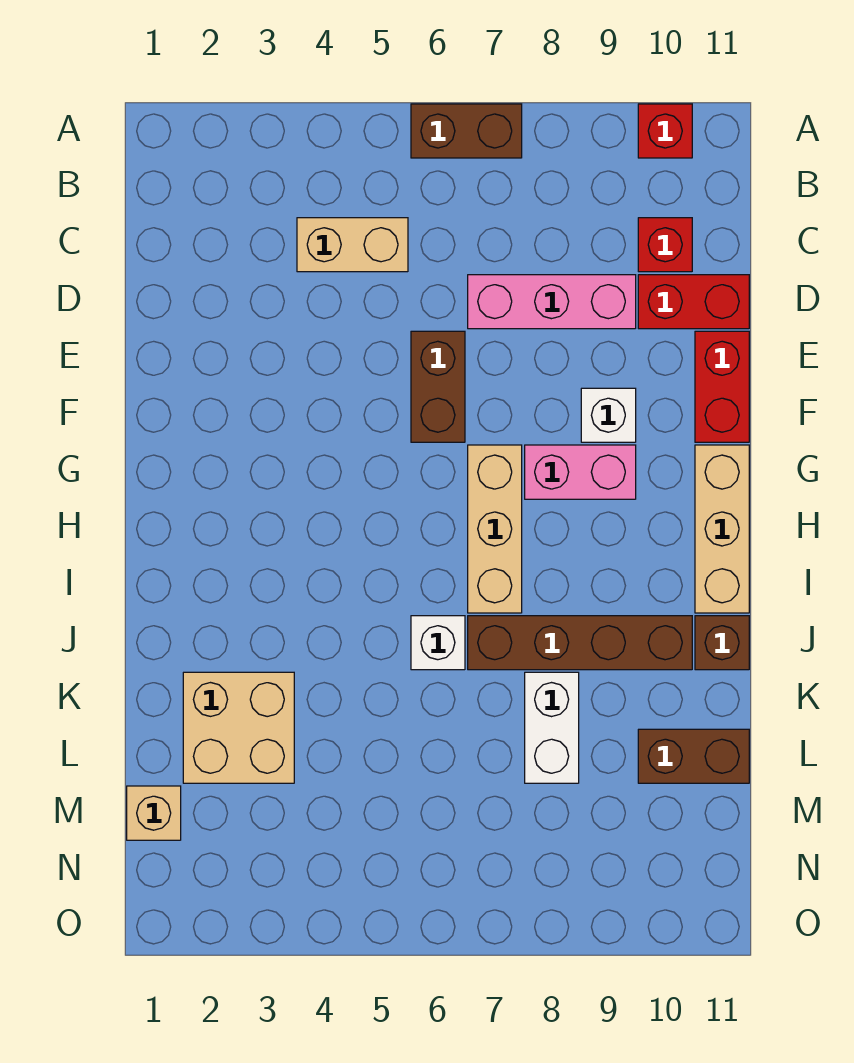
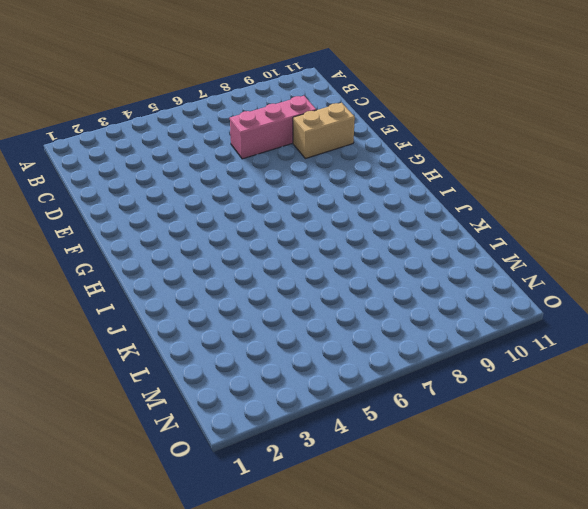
tan 1x2 brick [293,103,355,159] -> tan 1x2 brick moved to [297,218,408,272]
none -> brown 1x2 brick [411,104,522,158]
none -> red 1x1 brick [638,104,692,158]
none -> red 1x1 brick [638,218,692,272]

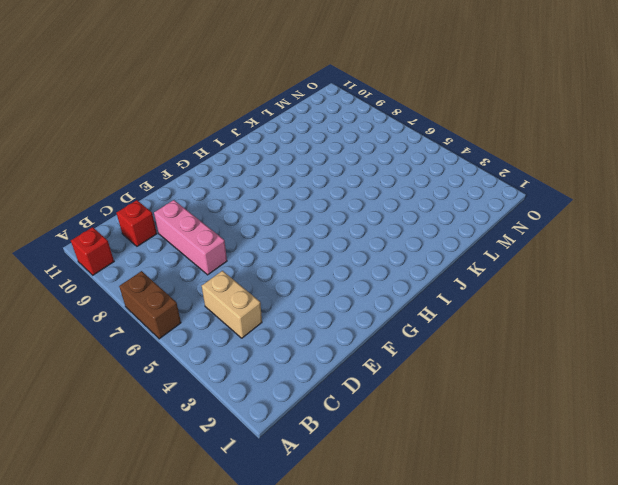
none -> red 1x2 brick [638,275,749,329]
none -> brown 1x2 brick [411,331,465,442]
none -> red 1x2 brick [695,331,749,442]

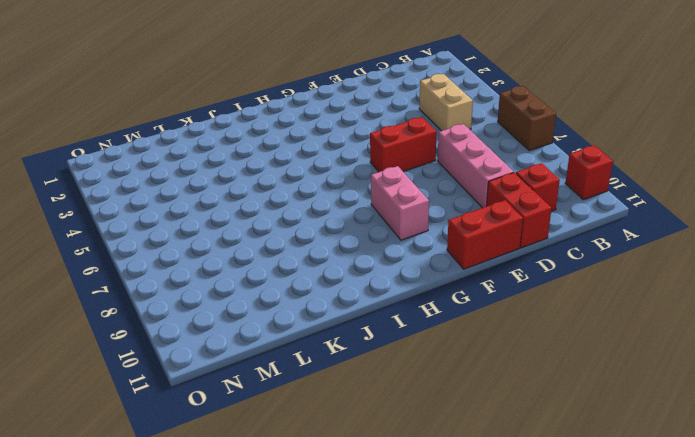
red 1x2 brick [370,117,437,172] -> brown 1x2 brick [411,331,465,442]
none -> white 1x1 brick [581,388,636,442]
none -> tan 1x3 brick [468,445,522,613]
none -> tan 1x3 brick [695,445,749,613]

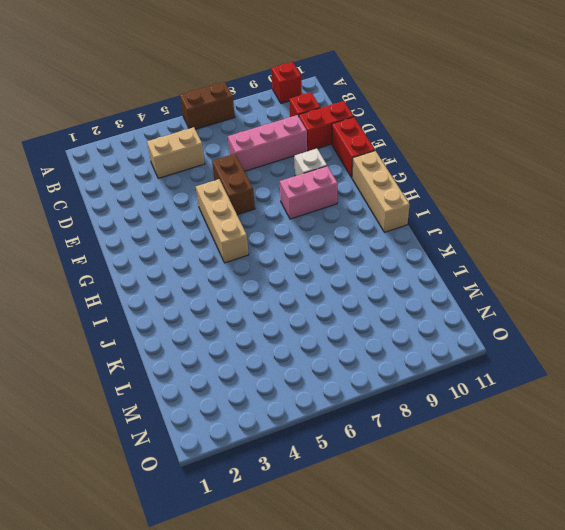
tan 1x3 brick [196,179,249,263] -> tan 1x3 brick moved to [468,445,522,613]
none -> white 1x1 brick [411,616,465,670]
none -> brown 1x4 brick [468,616,692,670]
none -> brown 1x1 brick [695,616,749,670]

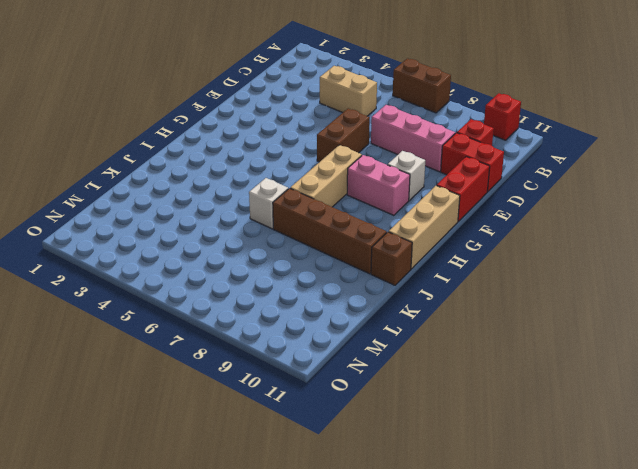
none -> tan 2x2 brick [183,672,294,783]
none -> white 1x2 brick [525,672,579,783]
none -> brown 1x2 brick [638,729,749,783]

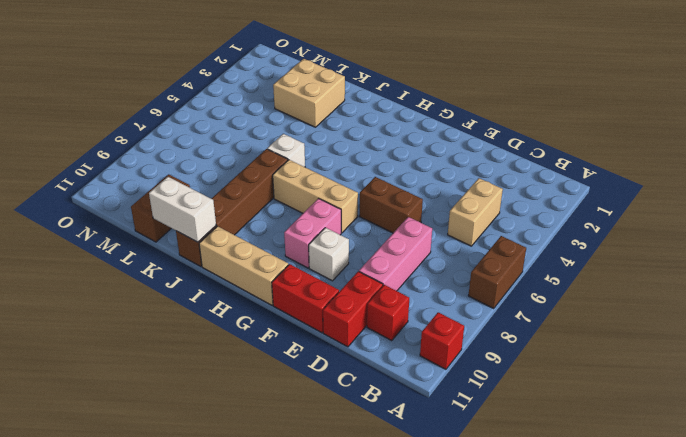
white 1x2 brick [149,177,216,242] -> white 1x2 brick moved to [525,672,579,783]
none -> tan 1x1 brick [127,786,181,840]

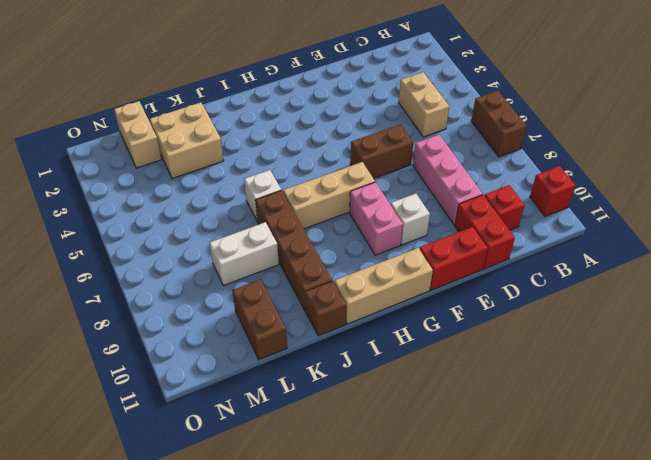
tan 1x2 brick [114,101,162,168] -> tan 1x1 brick [127,786,181,840]

